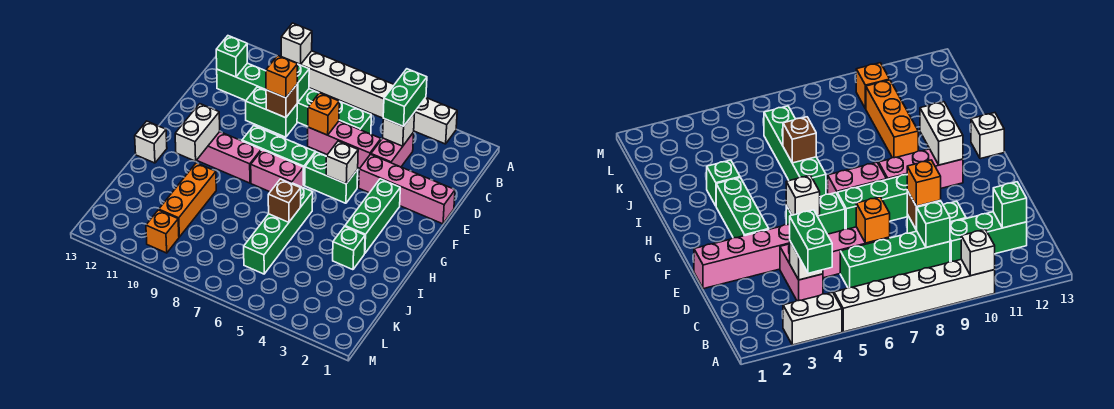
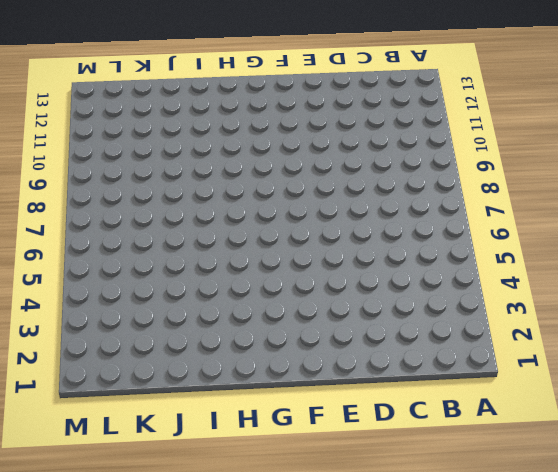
none -> white 1x2 brick [414,98,457,144]
none -> white 1x6 brick [297,51,394,118]
none -> pink 1x2 brick [371,132,414,167]

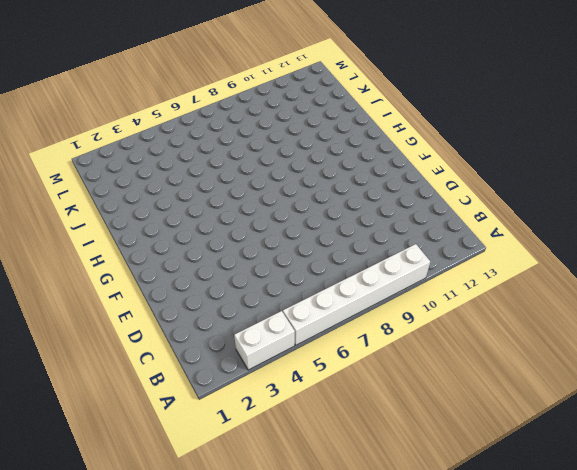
none -> pink 1x2 brick [371,132,414,167]
none -> green 1x4 brick [297,89,371,134]
none -> green 1x3 brick [217,63,266,101]

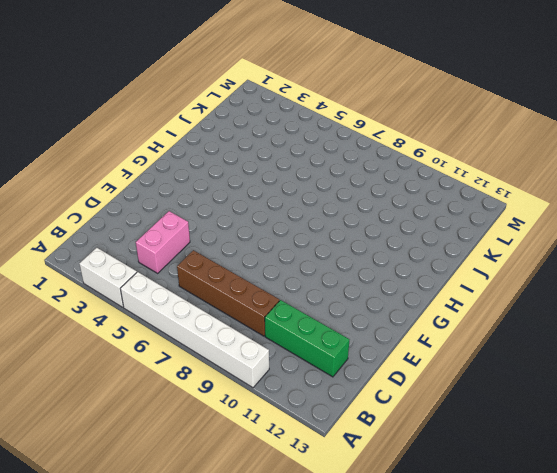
brown 1x4 brick [177,250,279,336] -> green 1x4 brick [297,89,371,134]
none -> pink 1x3 brick [308,121,381,168]
none -> green 1x2 brick [246,87,297,137]
none -> pink 1x4 brick [359,154,455,224]

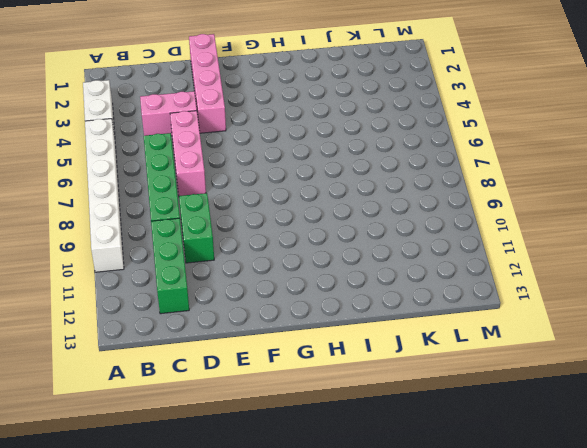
none -> green 1x3 brick [345,179,400,253]
none -> green 1x2 brick [305,152,358,203]
none -> green 1x3 brick [242,126,315,185]

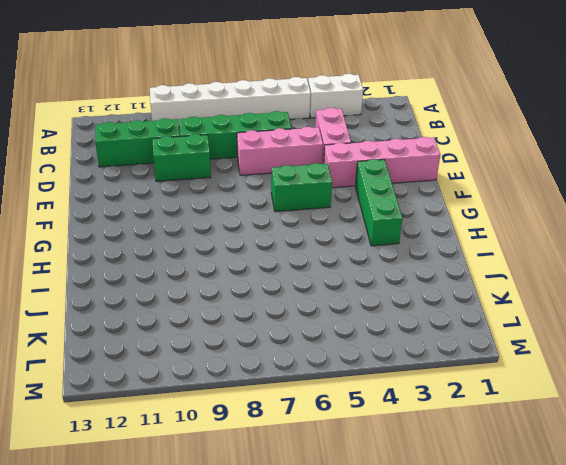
none -> green 1x3 brick [242,126,315,185]
none -> pink 1x2 brick [251,150,303,192]
none -> pink 1x3 brick [197,132,261,183]

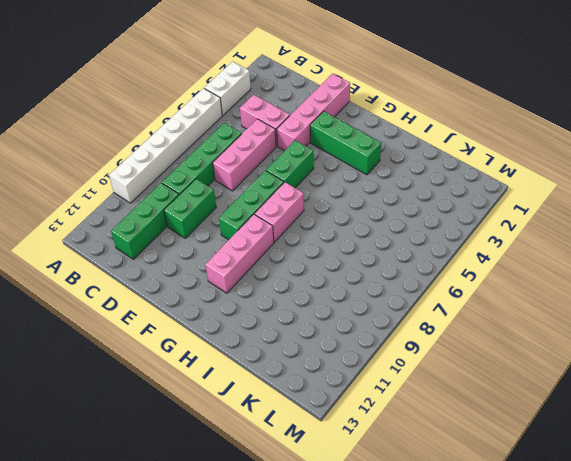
none -> green 1x4 brick [244,183,313,274]
none -> white 1x1 brick [135,121,167,163]
none -> green 1x1 brick [333,227,365,270]

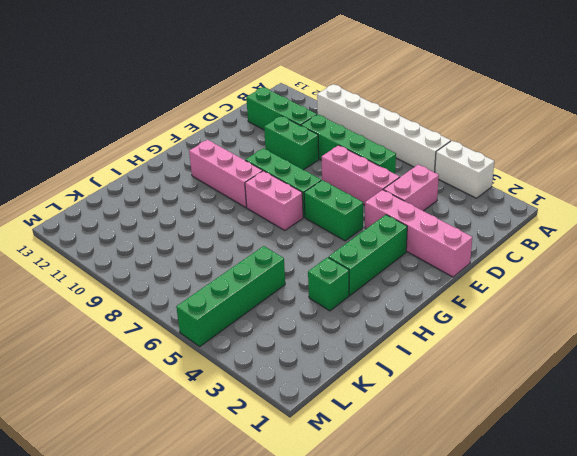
green 1x4 brick [176,246,285,346] -> green 1x4 brick moved to [244,183,313,274]
none -> white 1x1 brick [135,121,167,163]
none -> orange 1x3 brick [159,163,216,237]
none -> orange 1x1 brick [146,210,179,253]

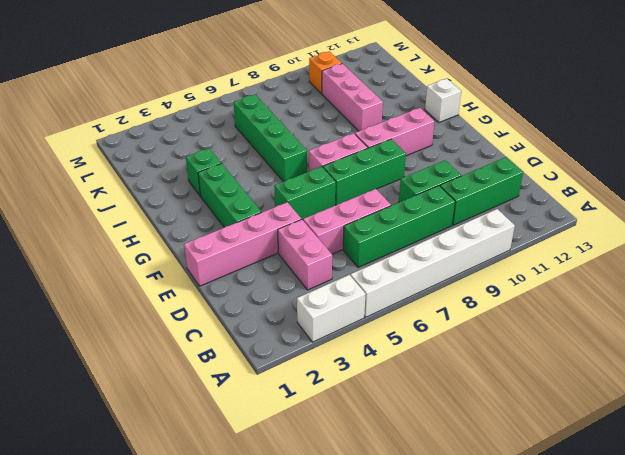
pink 1x3 brick [322,64,383,131] -> orange 1x3 brick [159,163,216,237]
none -> white 1x1 brick [281,23,312,64]
none -> white 1x1 brick [383,112,415,146]
none -> green 1x1 brick [297,65,309,103]

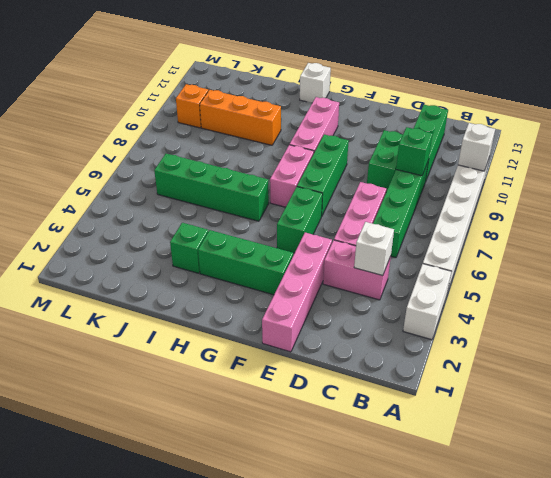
none -> green 1x1 brick [216,36,247,77]
none -> orange 1x1 brick [308,93,339,135]
none -> brown 1x1 brick [266,85,297,118]

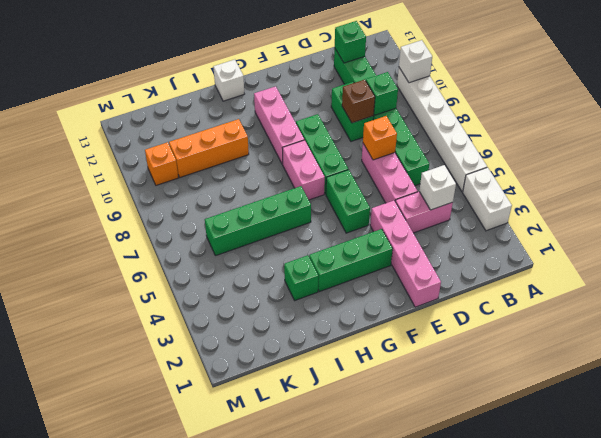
none -> white 1x1 brick [326,141,358,184]
none -> white 1x2 brick [175,104,220,161]
none -> brown 1x1 brick [268,179,301,222]

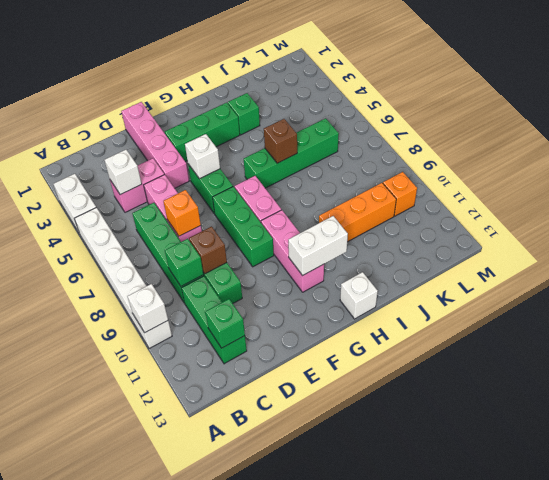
none -> green 1x2 brick [383,69,427,126]
none -> orange 1x1 brick [266,56,298,98]

